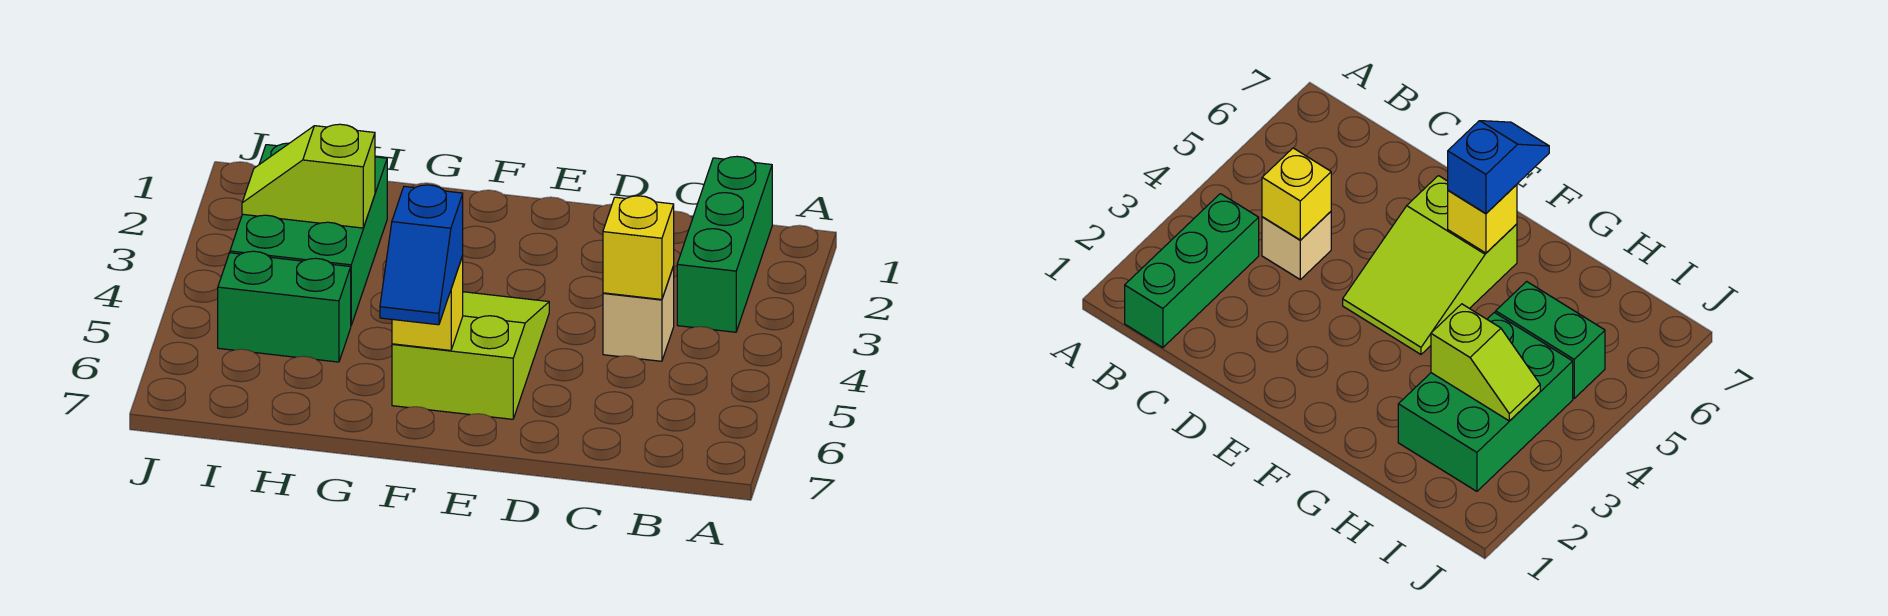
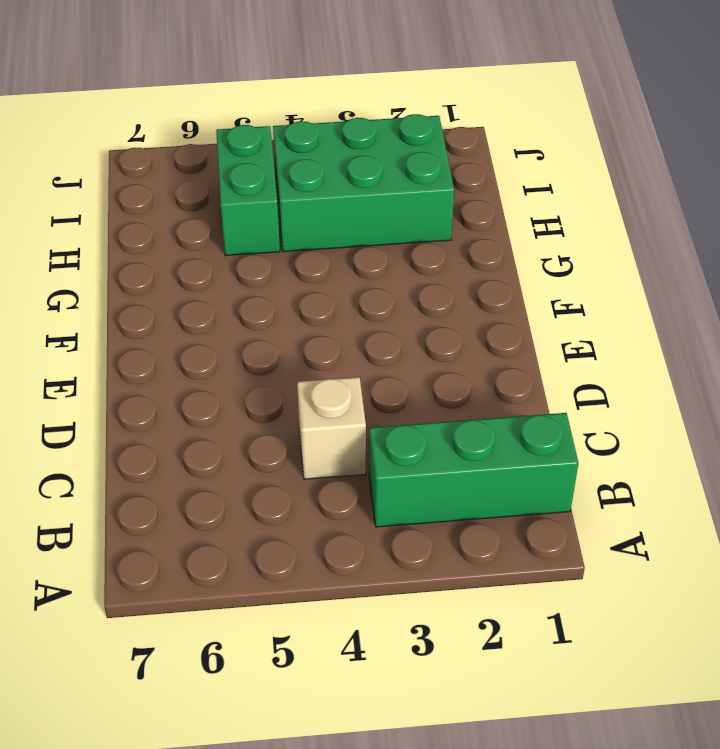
none -> lime 2x3 slope [392,292,549,419]
none -> yellow 1x1 brick [603,196,674,299]

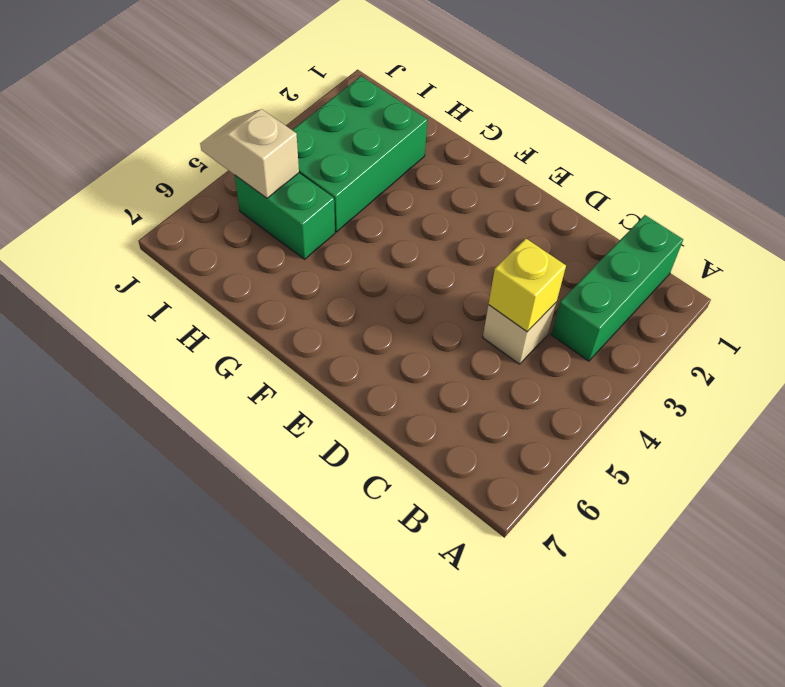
tan 1x2 slope [200,109,299,198] -> none
none -> lime 2x3 slope [392,292,549,419]
none -> yellow 1x1 brick [392,256,463,350]

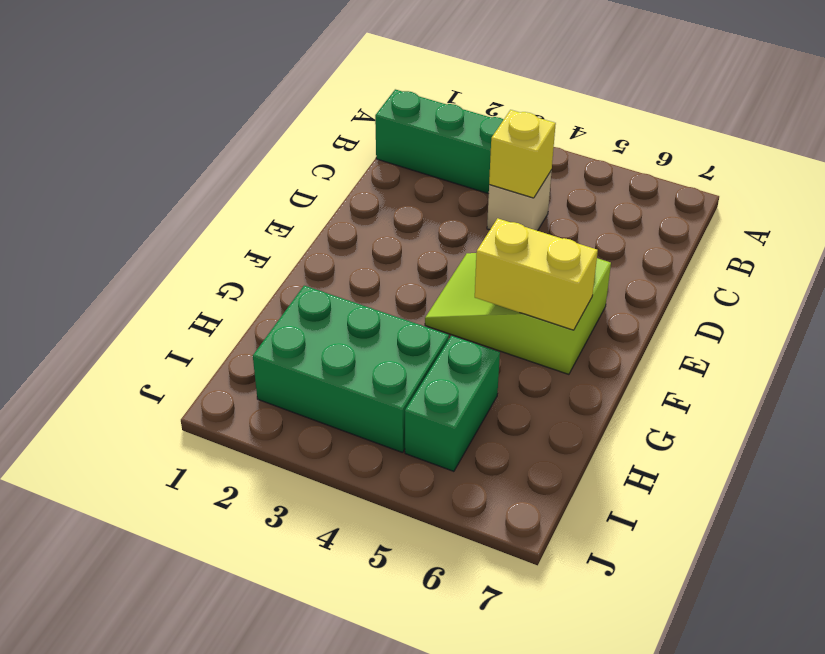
yellow 1x2 brick [475,218,598,330] -> yellow 1x1 brick [392,256,463,350]
none -> lime 1x2 slope [242,124,375,228]
none -> blue 1x2 slope [380,185,463,325]

